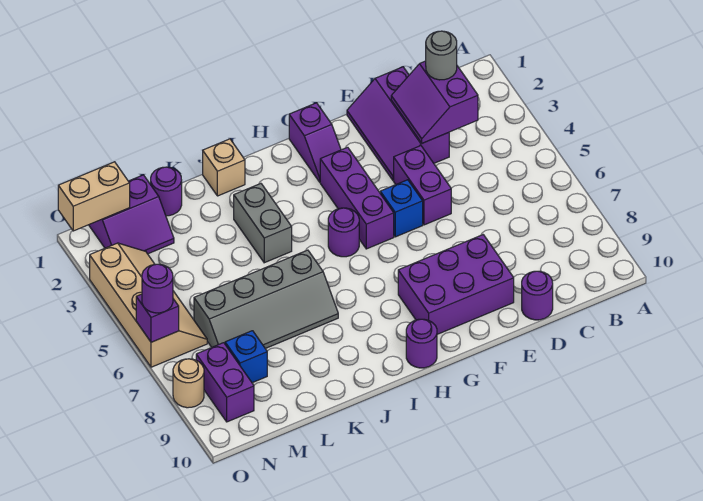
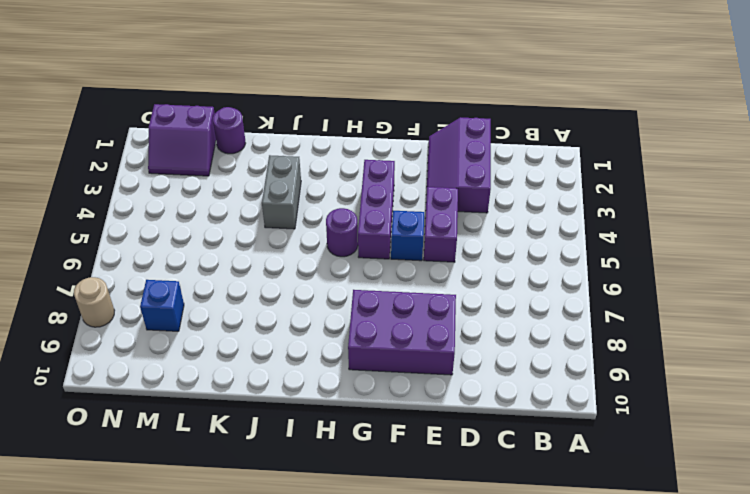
none -> purple 1x1 round brick [522,271,553,320]
none -> purple 1x2 slope [289,103,341,182]
none -> purple 1x1 round brick [406,319,437,368]

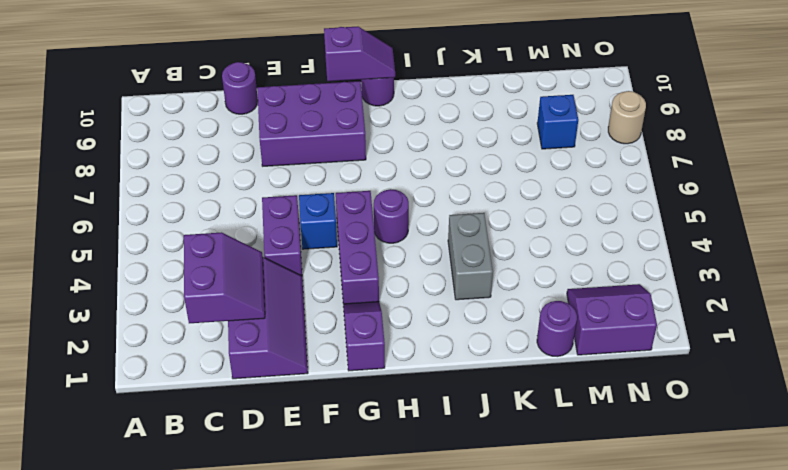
purple 1x2 slope [324,27,395,81] -> none
none -> tan 1x1 brick [203,139,245,196]
none -> grey 2x4 slope [194,250,338,349]
none -> tan 2x4 slope [90,243,207,367]

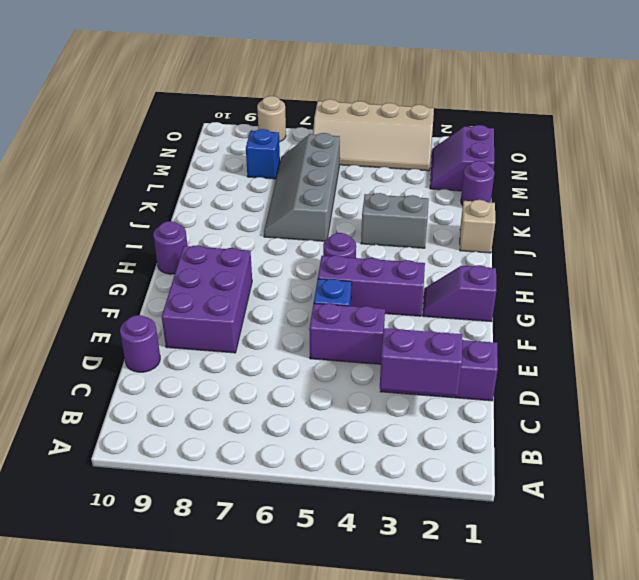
none -> purple 1x2 brick [196,343,254,422]
none -> tan 1x2 brick [58,162,130,231]
none -> purple 1x1 brick [136,294,179,342]

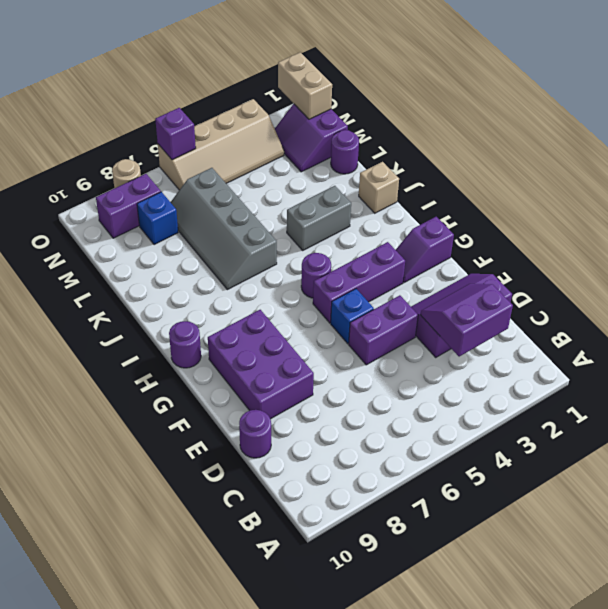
none -> grey 1x1 round brick [426,31,457,80]
none -> purple 1x1 round brick [142,264,173,313]

